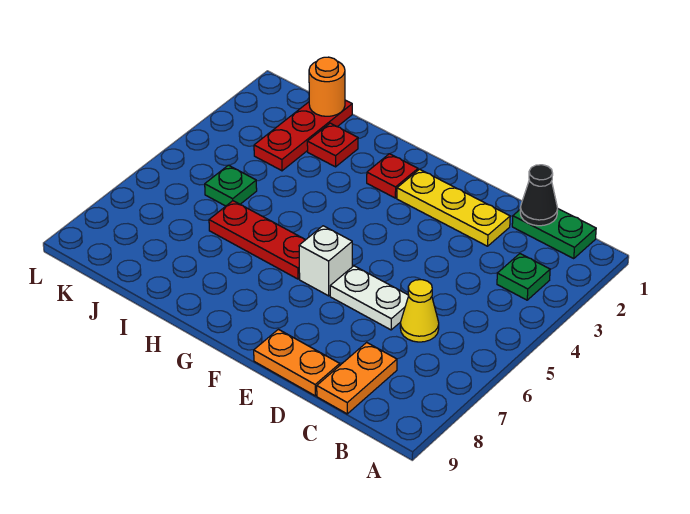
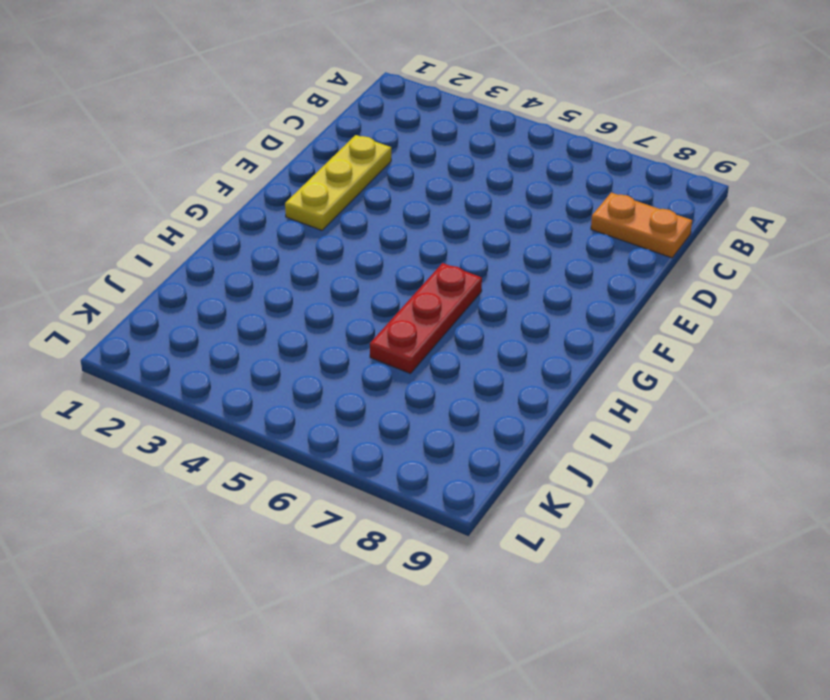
none -> green 1x2 plate [512,209,596,258]
none -> green 1x1 plate [497,254,550,300]
none -> yellow 1x1 cone [400,280,439,342]

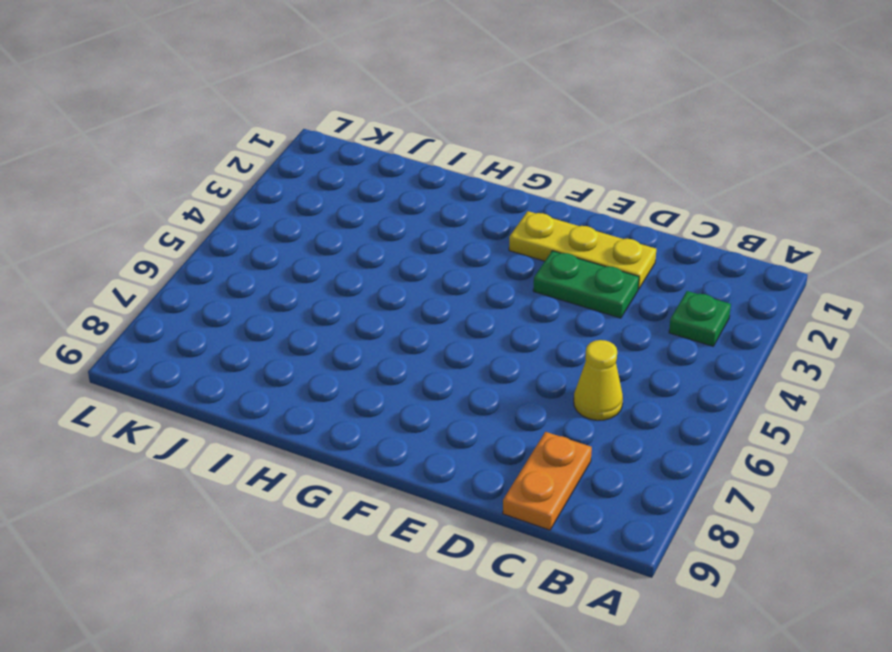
green 1x2 plate [533,251,639,318] -> green 1x2 plate moved to [512,209,596,258]
none -> white 1x2 plate [330,266,409,330]
none -> orange 1x2 plate [254,329,340,396]
none -> white 1x1 brick [299,226,352,296]

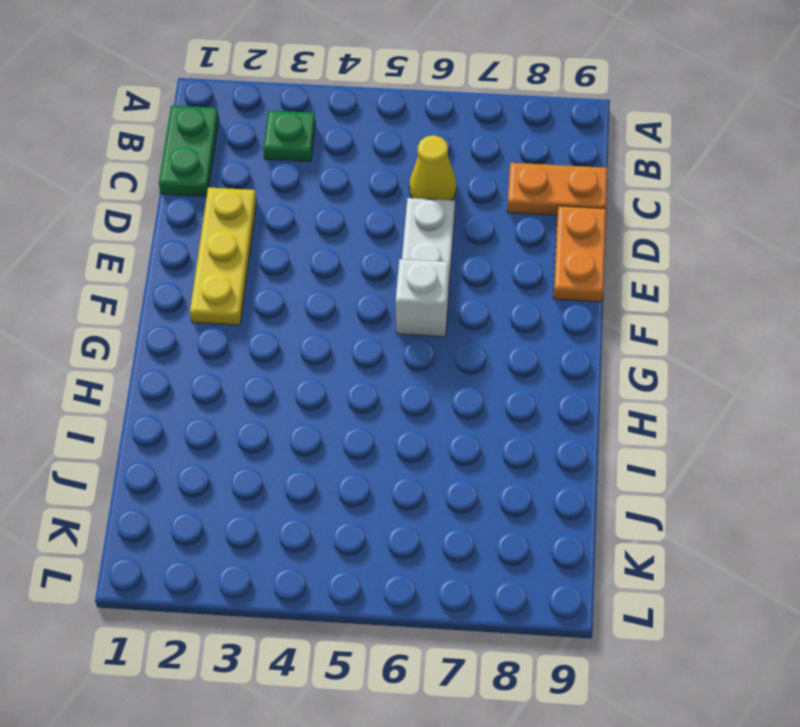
none -> red 1x1 plate [367,154,418,198]
none -> red 1x3 plate [209,201,305,279]
none -> red 1x1 plate [307,123,358,167]

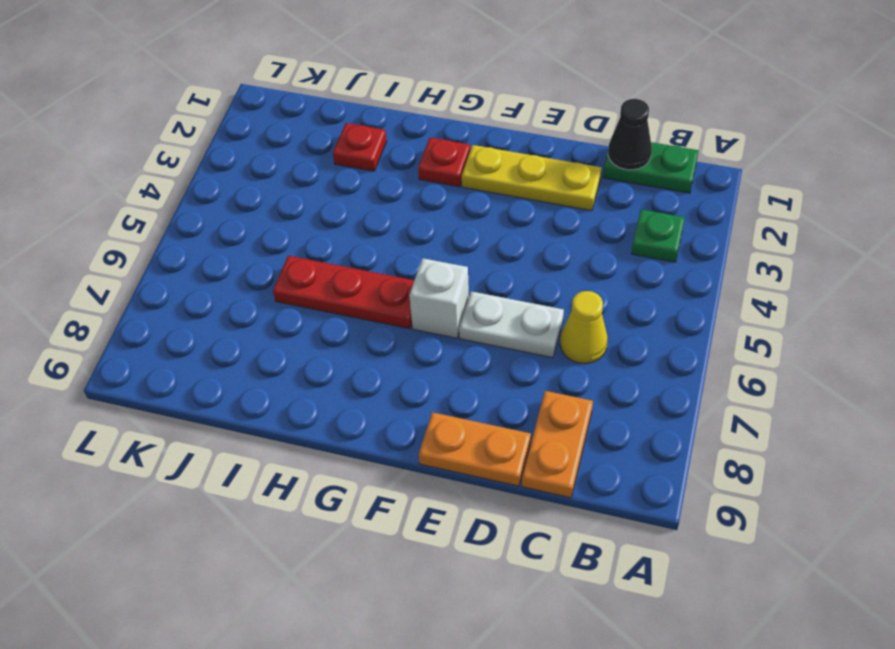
none -> red 1x3 plate [254,100,352,171]
none -> green 1x1 plate [205,165,257,206]
none -> orange 1x1 round brick [309,57,345,116]

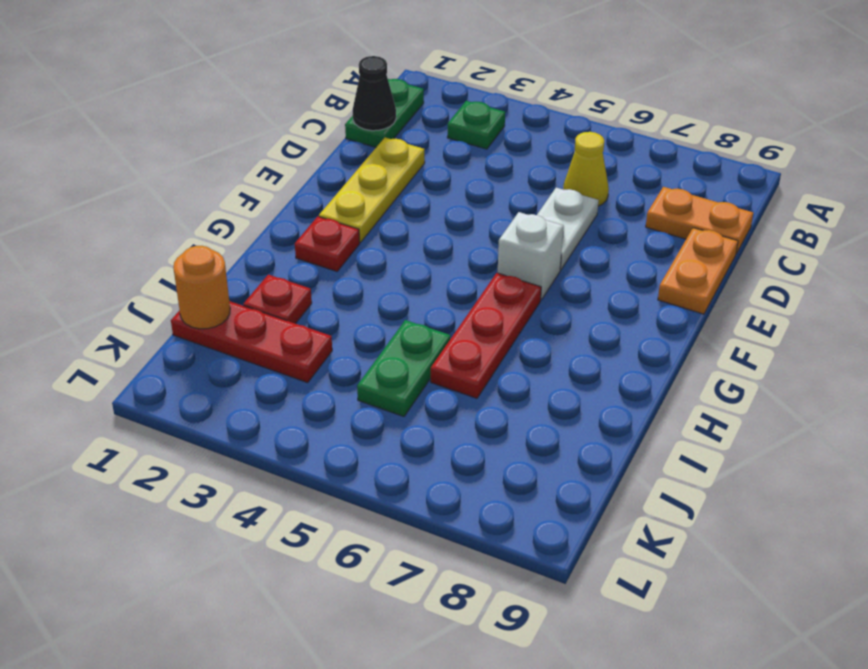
green 1x2 plate [357,320,451,417] -> green 1x1 plate [205,165,257,206]

